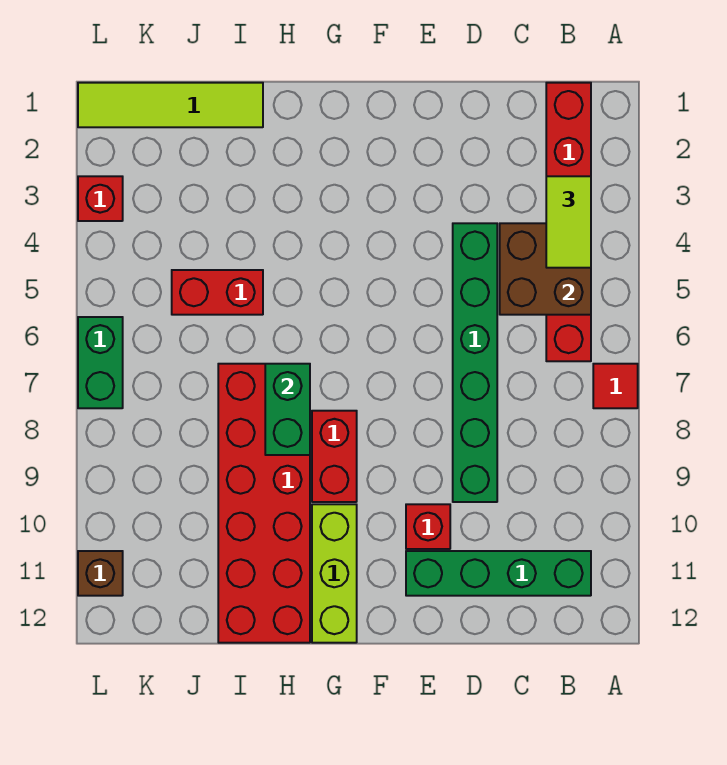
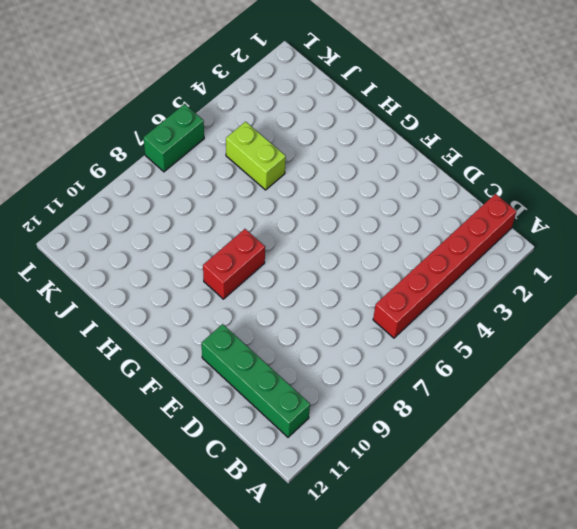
lime 1x2 brick [226,122,286,190] -> red 1x2 brick [172,270,263,315]
none -> red 1x1 tile [593,364,638,408]
none -> green 1x6 brick [453,223,497,502]
none -> red 1x1 brick [406,504,450,549]

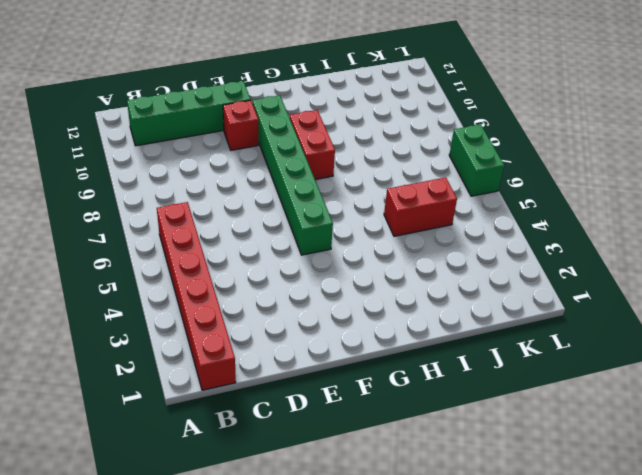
green 1x6 brick [252,95,333,255] -> green 1x6 brick moved to [453,223,497,502]
none -> red 1x1 tile [593,364,638,408]
none -> lime 1x3 brick [312,504,357,643]
none -> red 2x6 brick [218,364,310,643]

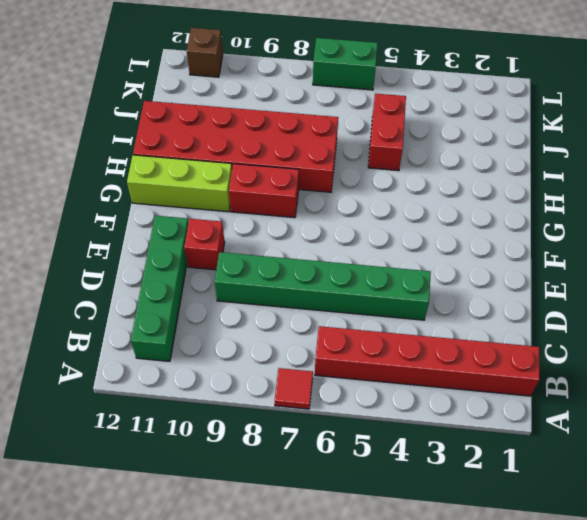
none -> lime 1x4 tile [78,83,263,127]
none -> red 1x1 brick [78,176,123,221]
none -> brown 2x2 brick [500,223,591,315]

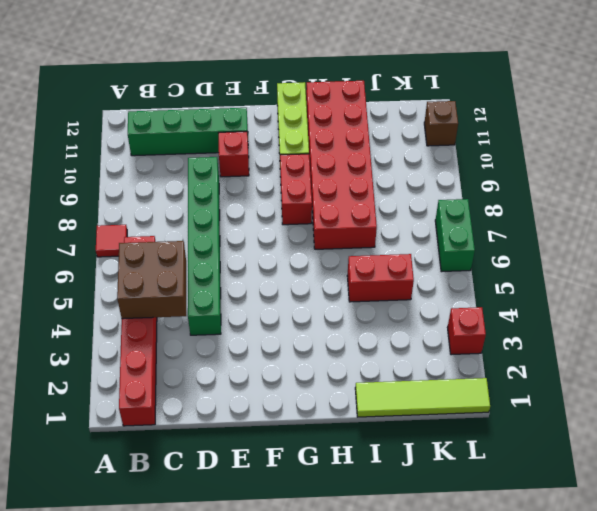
none -> green 1x2 brick [265,364,310,455]
none -> lime 1x2 tile [546,176,591,268]

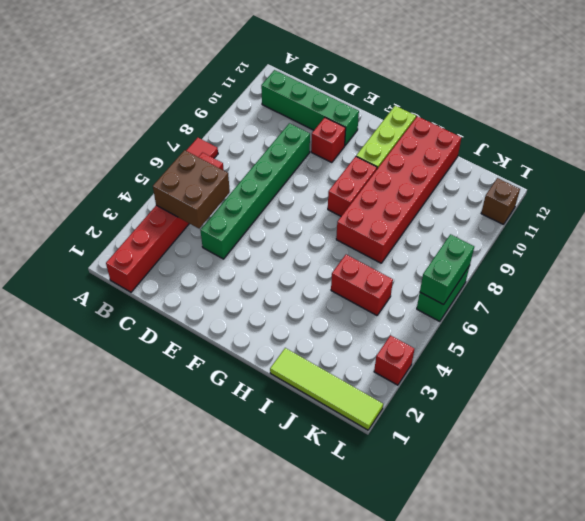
green 1x2 brick [420,234,474,305] -> green 1x2 brick moved to [265,364,310,455]
none -> lime 1x2 tile [546,176,591,268]

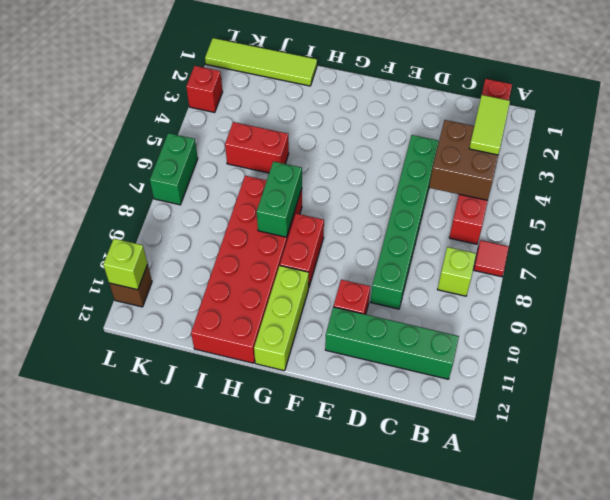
lime 1x1 brick [438,247,476,296] -> none
lime 1x1 brick [103,239,148,290] -> none

